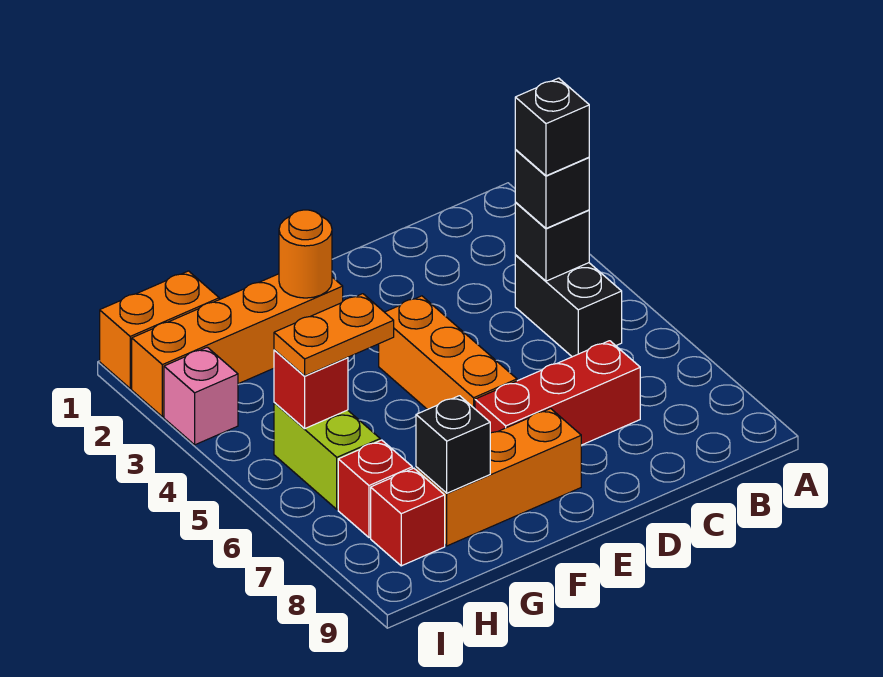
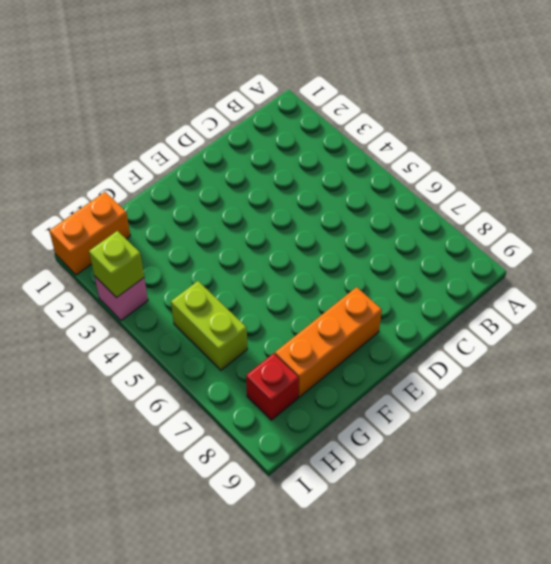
lime 1x1 brick [89,231,144,298] -> none
none -> black 1x2 brick [515,255,622,357]
none -> red 1x3 brick [475,341,640,445]
none -> orange 1x3 brick [379,296,517,410]

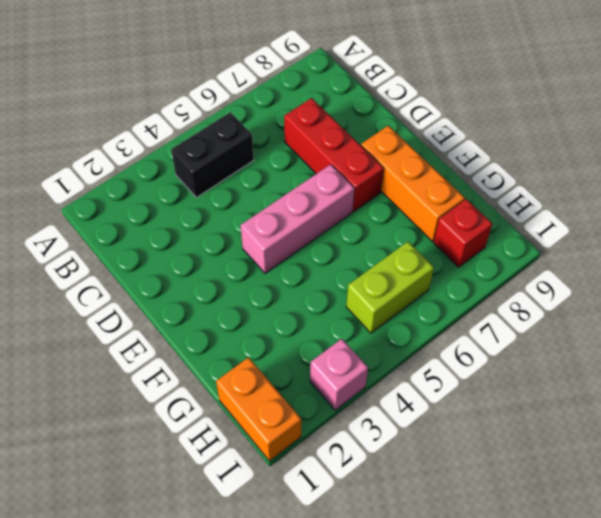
pink 1x3 brick [240,164,354,274] -> orange 1x3 brick [379,296,517,410]
none -> orange 1x4 brick [132,274,343,417]
none -> red 1x1 brick [338,440,412,538]
none -> black 1x1 brick [515,203,589,281]

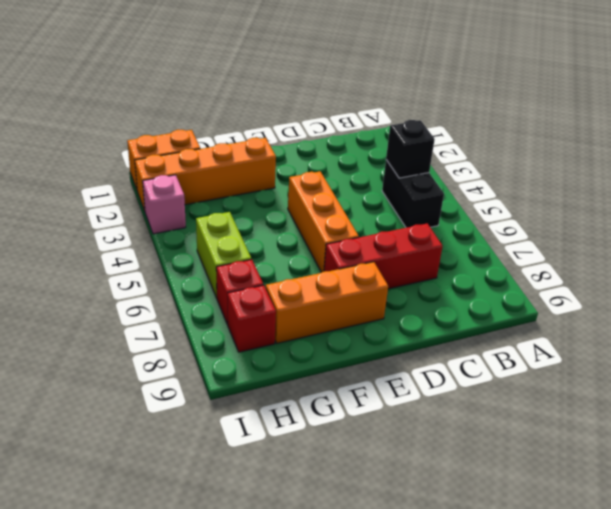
none -> orange 1x1 round brick [279,210,332,298]
none -> black 1x1 brick [416,396,490,493]
none -> red 1x1 brick [274,350,348,428]

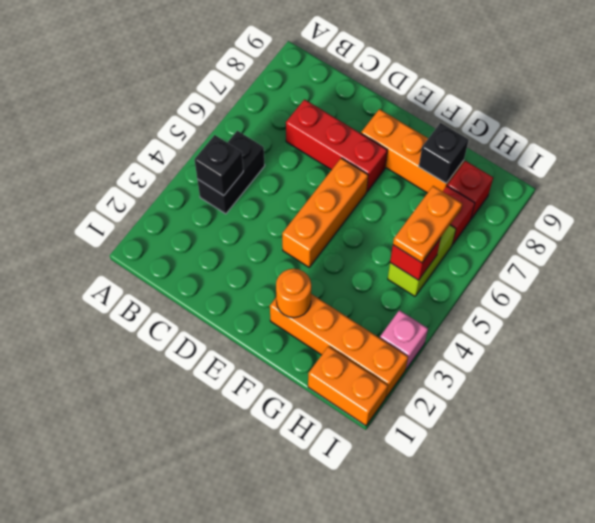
orange 1x2 plate [393,186,462,263] -> orange 1x2 plate turned to [274,294,394,376]
none -> black 1x1 brick [515,150,589,228]
none -> black 1x1 brick [515,78,589,176]

